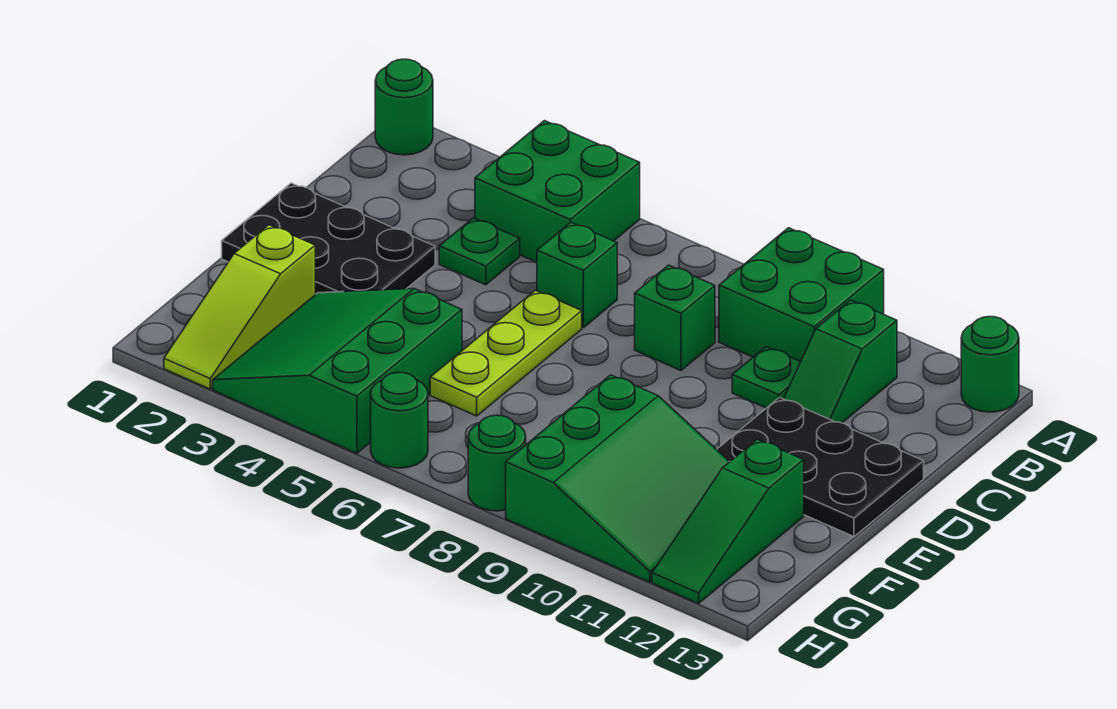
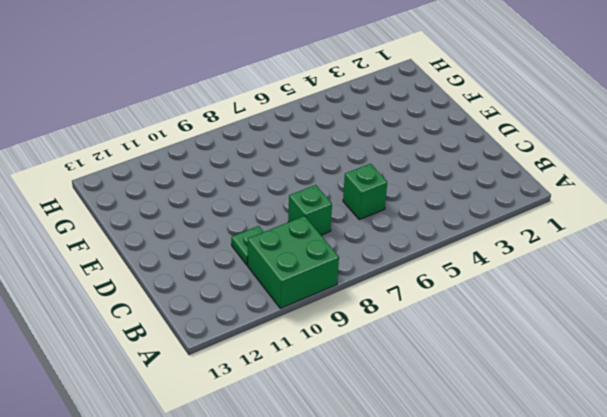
none -> green 1x1 round brick [375,59,433,155]
none -> green 2x2 brick [475,121,640,262]
none -> green 1x1 round brick [961,317,1019,412]

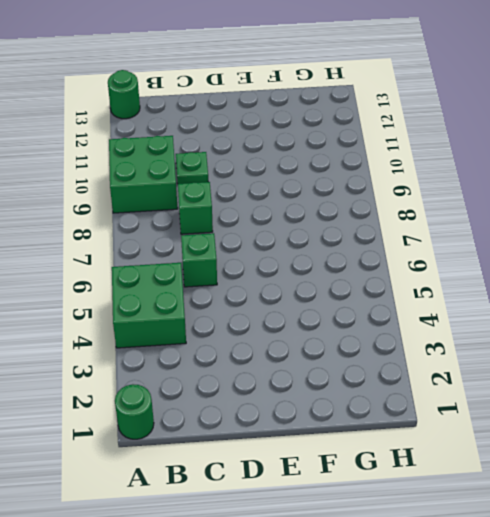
none -> green 1x2 slope [784,300,897,423]
none -> green 1x1 plate [439,218,520,285]
none -> black 2x3 plate [222,183,435,295]

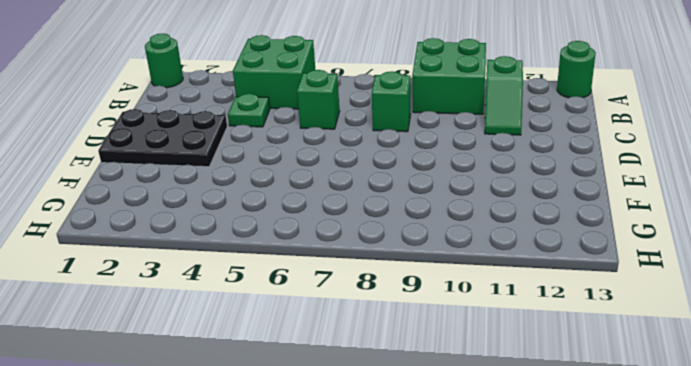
none -> green 1x1 plate [732,347,800,408]
none -> lime 1x3 plate [430,290,582,416]
none -> black 2x3 plate [717,398,924,537]

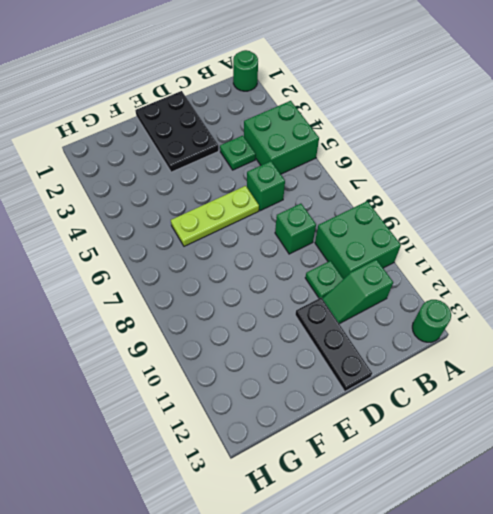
black 1x3 plate [295,298,372,391] -> black 2x3 plate [717,398,924,537]
none -> lime 1x3 slope [164,225,315,389]
none -> green 3x3 slope [213,289,462,453]
none -> green 3x3 slope [506,375,730,582]

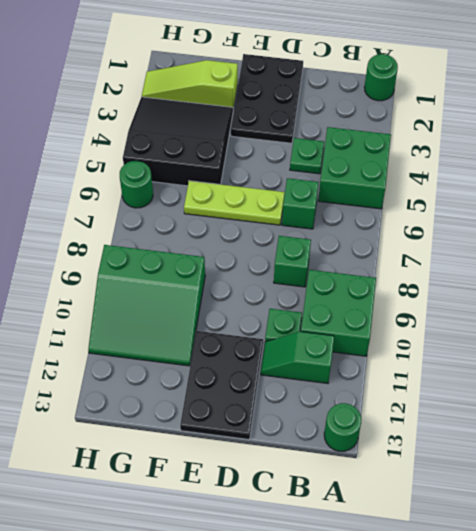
black 3x3 slope [123,97,233,186] -> green 3x3 slope [213,289,462,453]
none -> green 1x3 slope [652,439,804,603]
none -> green 1x1 round brick [468,415,526,511]

